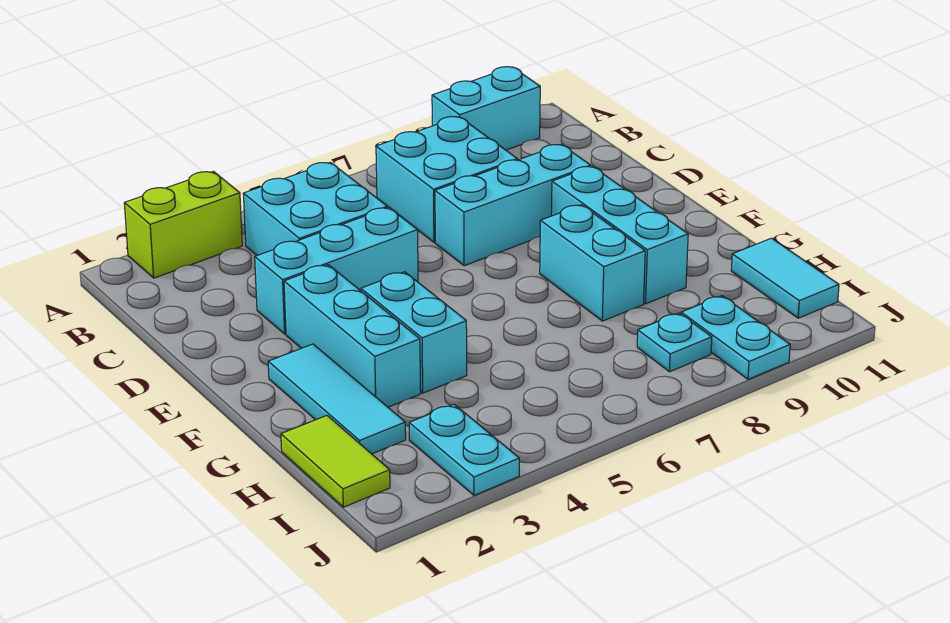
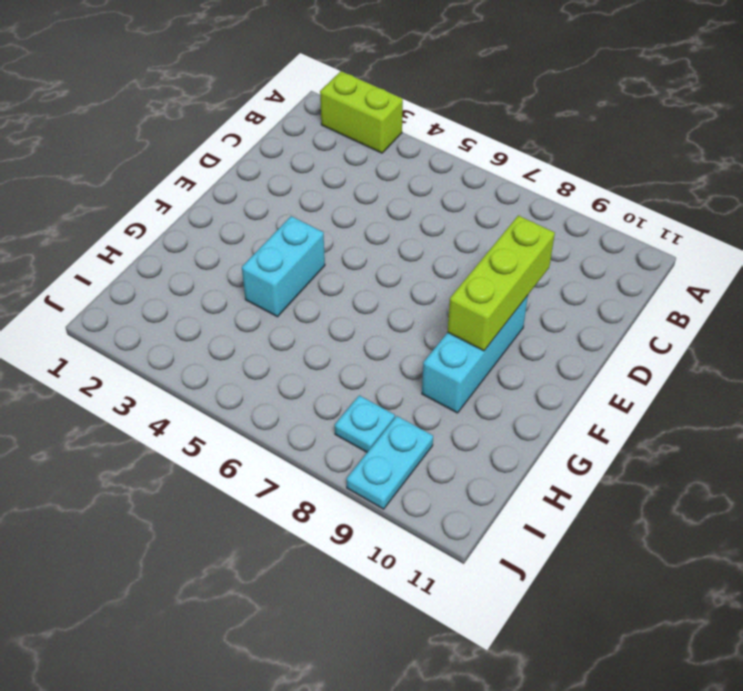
lime 1x3 brick [447,216,555,351] -> none
none -> cyan 1x2 brick [432,67,540,150]
none -> cyan 2x2 brick [243,162,387,255]
none -> cyan 2x2 brick [376,117,518,242]

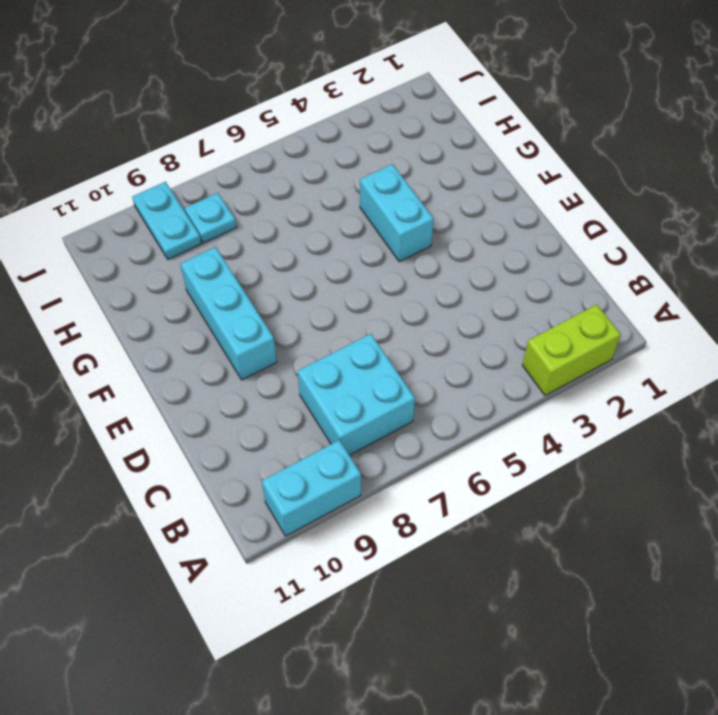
none -> cyan 2x2 brick [243,162,387,255]
none -> cyan 1x3 brick [255,207,418,334]
none -> cyan 1x3 brick [435,145,591,266]

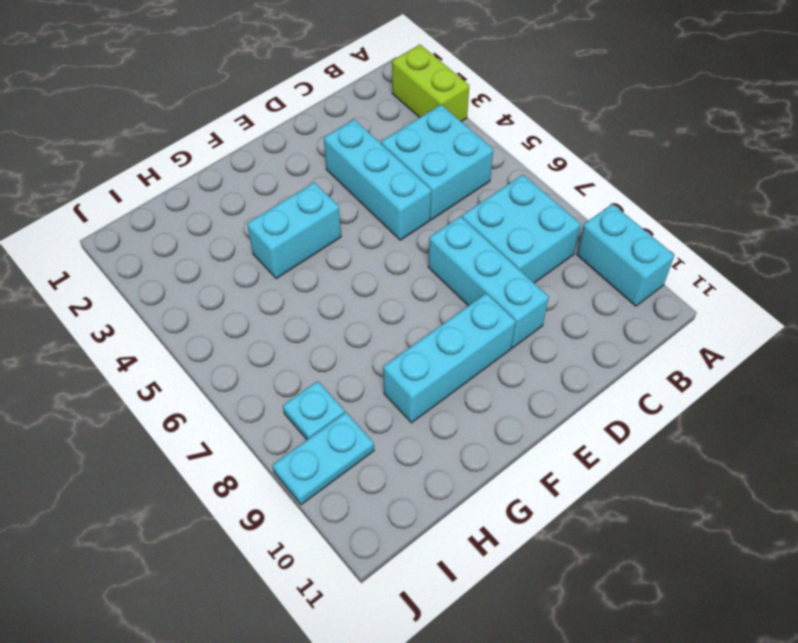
none -> cyan 1x3 brick [284,265,421,407]
none -> cyan 1x3 tile [268,344,406,454]
none -> cyan 1x2 brick [540,205,645,321]

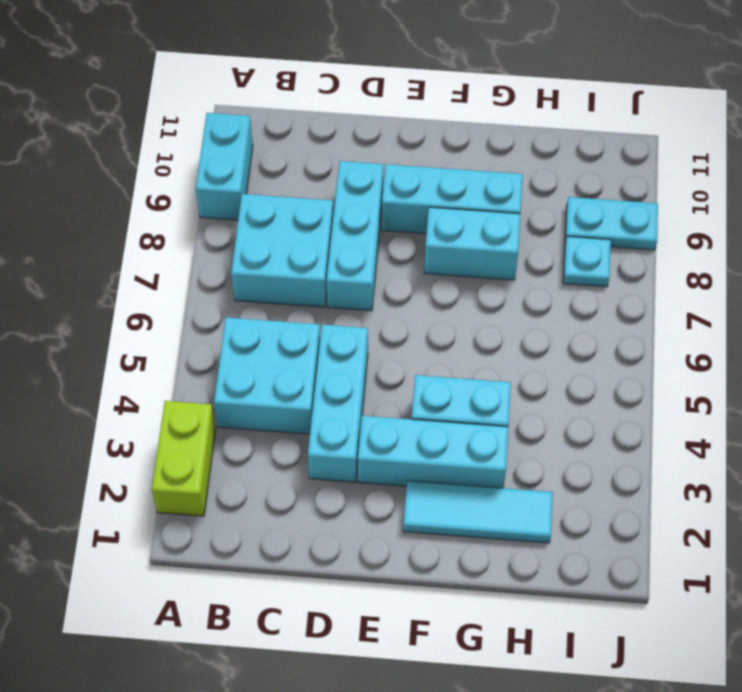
none -> lime 1x2 tile [281,416,390,507]
none -> cyan 1x2 tile [731,238,839,318]
none -> cyan 1x2 plate [409,404,519,495]

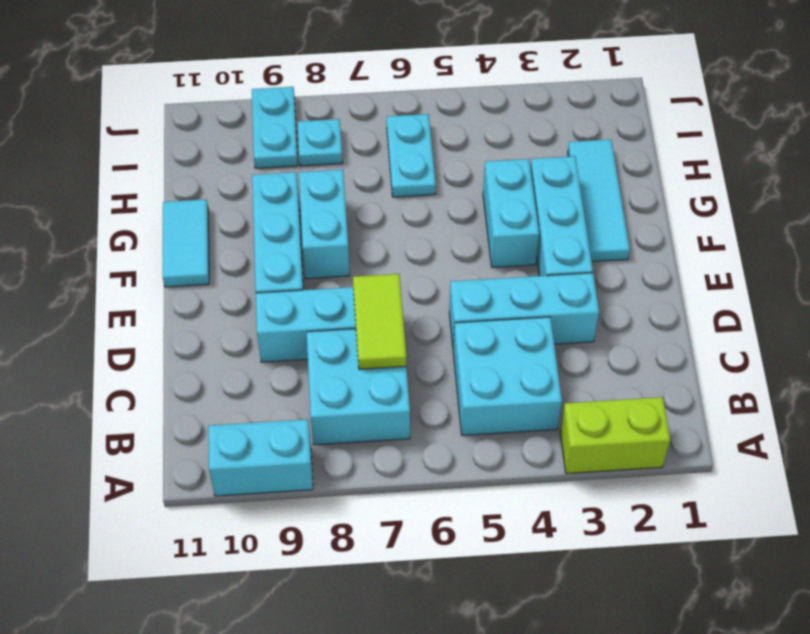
lime 1x2 tile [353,274,406,369] -> lime 1x2 tile moved to [281,416,390,507]
cyan 1x2 tile [163,199,209,287] -> cyan 1x2 tile moved to [731,238,839,318]
cyan 1x2 plate [387,114,436,197] -> cyan 1x2 plate moved to [409,404,519,495]

